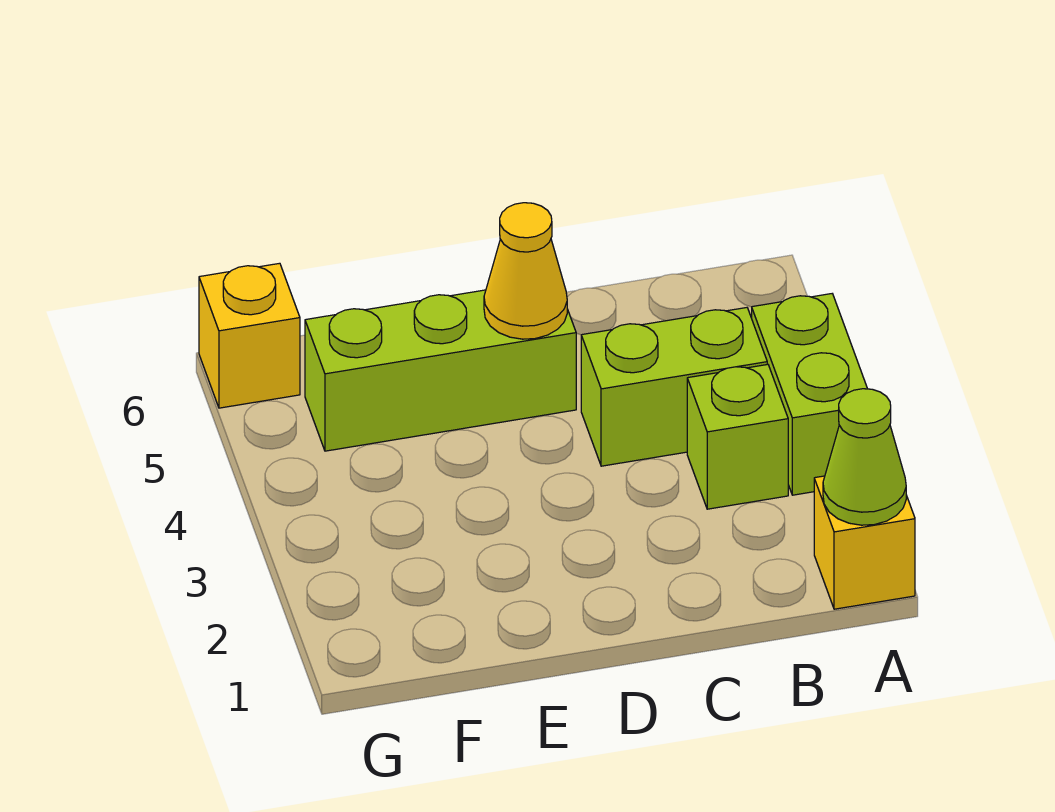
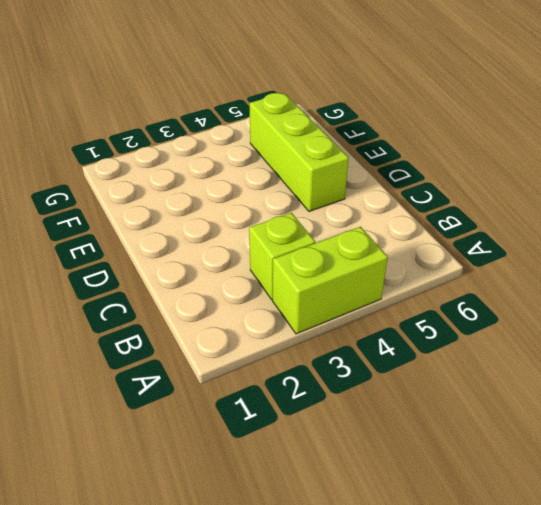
none -> yellow 1x1 brick [814,476,915,609]
none -> lime 1x2 brick [581,308,767,466]

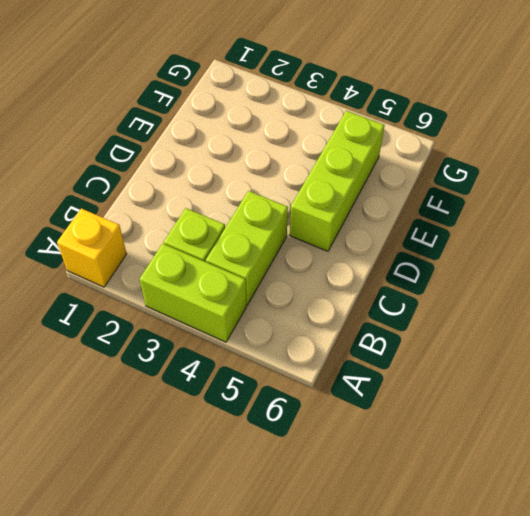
none -> yellow 1x1 brick [199,263,300,408]
none -> lime 1x1 cone [823,389,906,525]

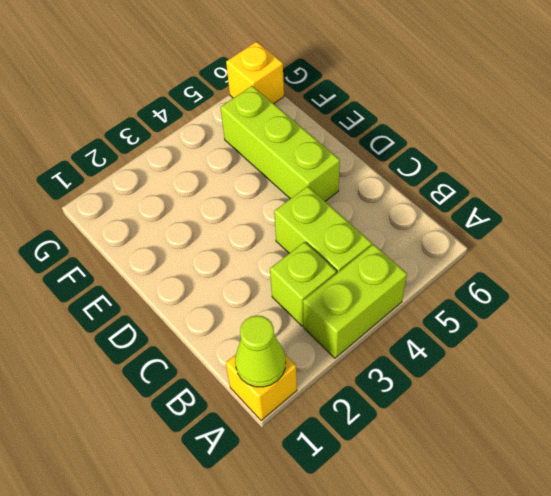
none -> yellow 1x1 cone [484,203,567,339]

